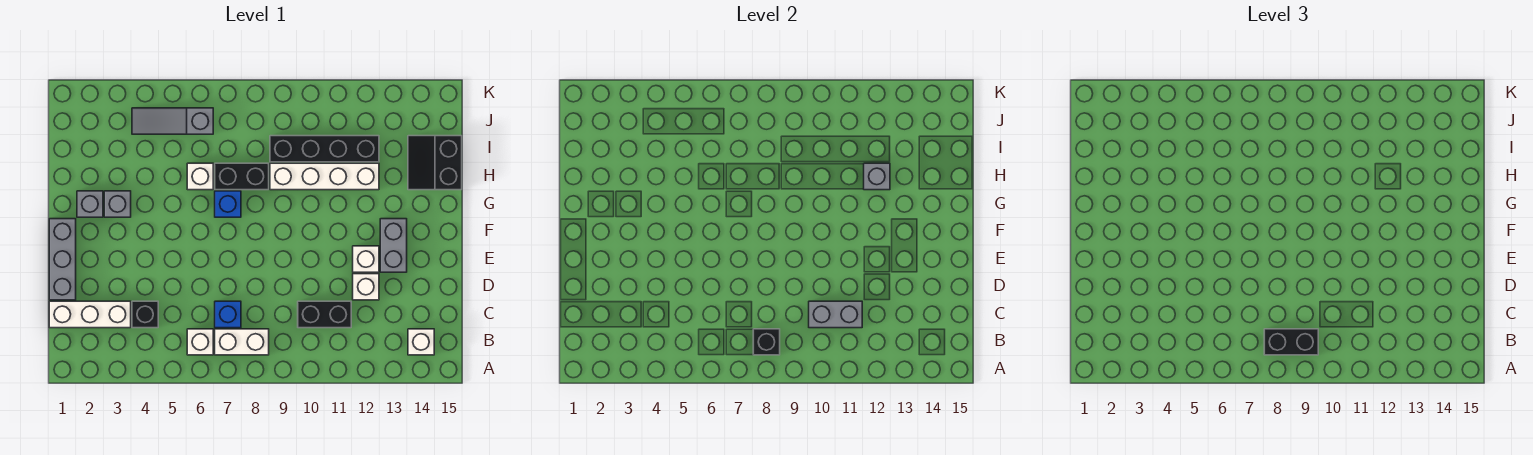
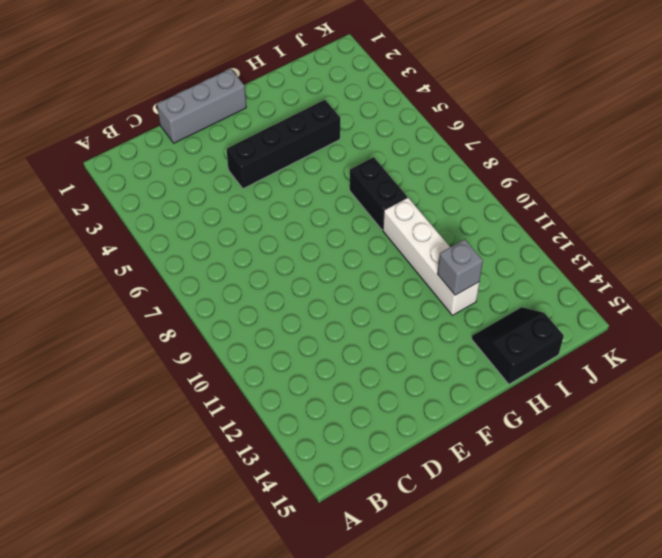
black 1x4 brick [226,100,340,189] -> black 1x4 brick turned to [270,136,379,162]
none -> white 1x1 brick [187,329,213,355]
none -> white 1x2 brick [215,329,269,355]
none -> white 1x1 brick [408,329,434,355]

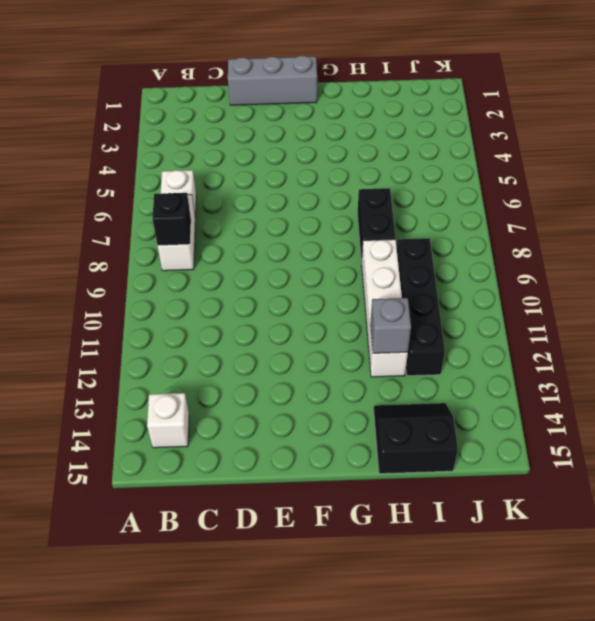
none -> white 1x3 brick [49,301,131,328]
none -> black 1x1 brick [132,301,158,328]
none -> blue 1x1 brick [215,301,241,328]

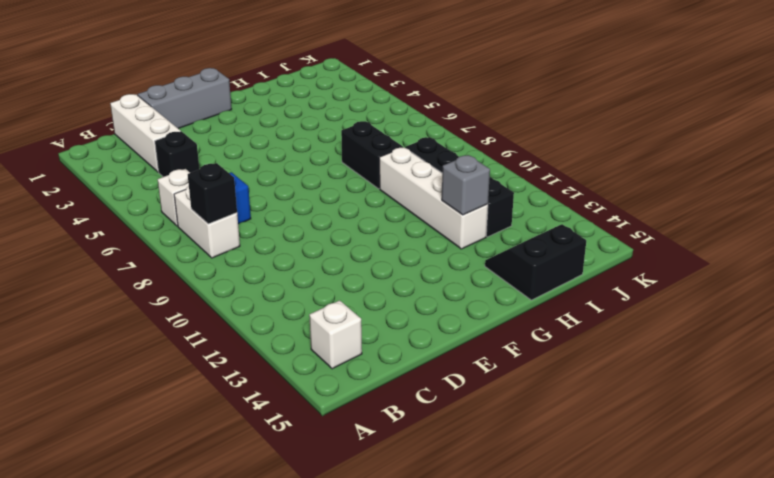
none -> black 1x2 brick [298,301,351,328]
none -> white 1x1 brick [353,274,379,300]
none -> white 1x1 brick [353,246,379,272]

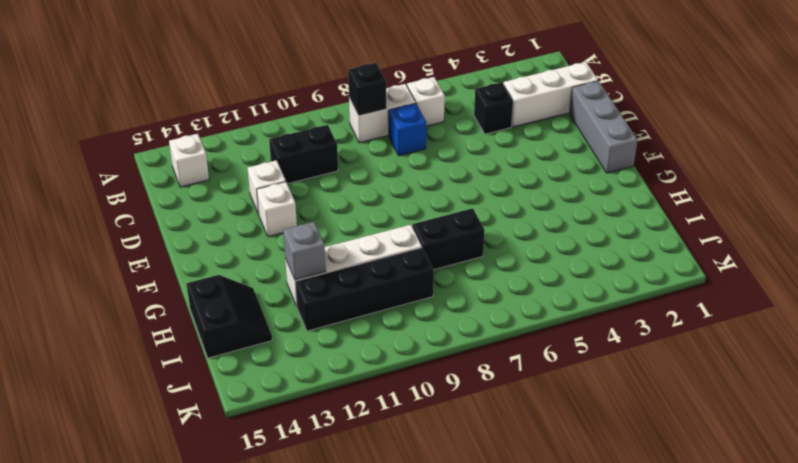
none -> grey 1x2 brick [380,219,407,272]
none -> grey 1x1 brick [77,191,103,217]
none -> grey 1x1 brick [104,191,131,217]

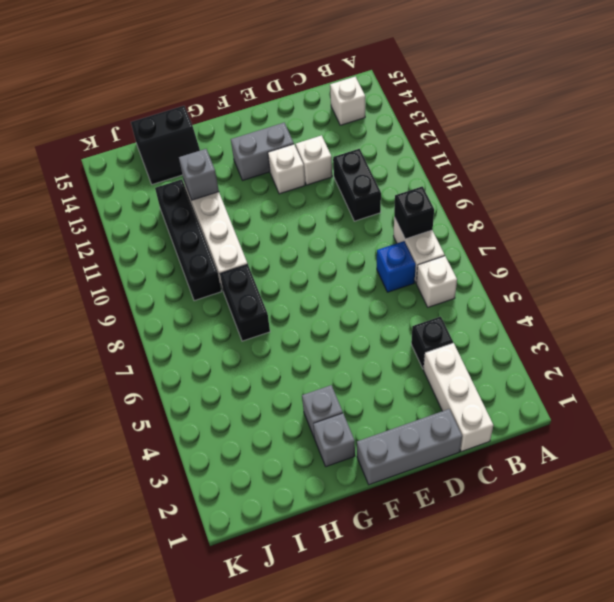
none -> blue 1x1 brick [215,191,241,217]
none -> white 1x1 brick [187,163,213,190]
none -> grey 1x3 slope [132,108,213,134]

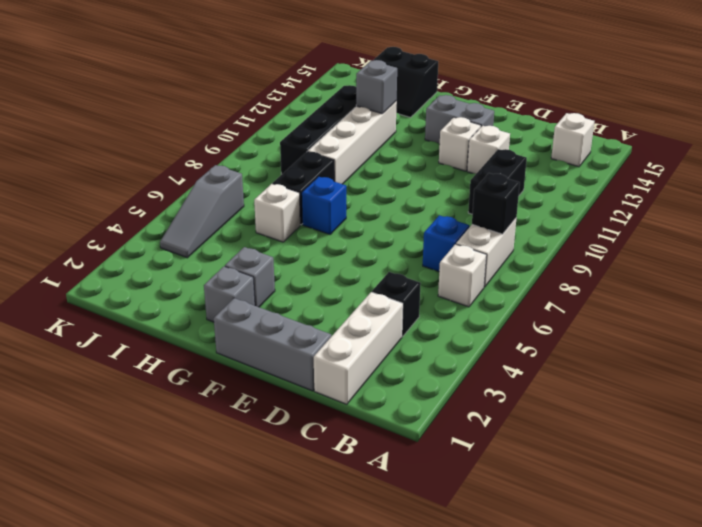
none -> grey 1x2 brick [809,301,862,328]
none -> black 1x2 brick [1264,329,1318,355]

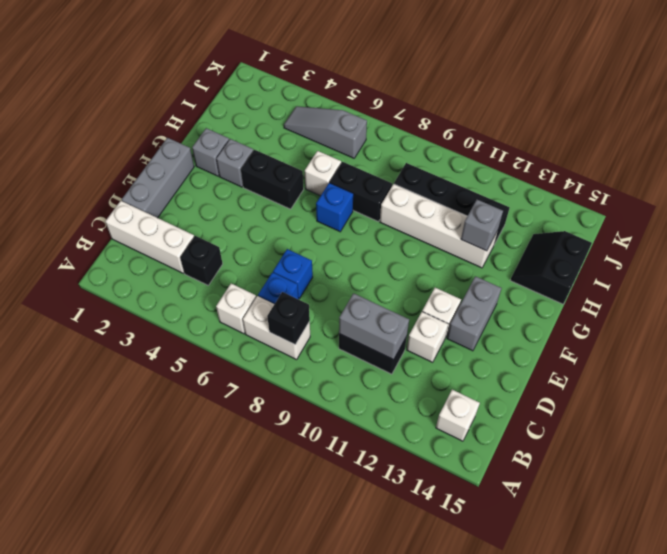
blue 1x1 brick [273,249,313,299] -> none
black 1x2 brick [241,150,304,209] -> black 1x2 brick moved to [1264,329,1318,355]

